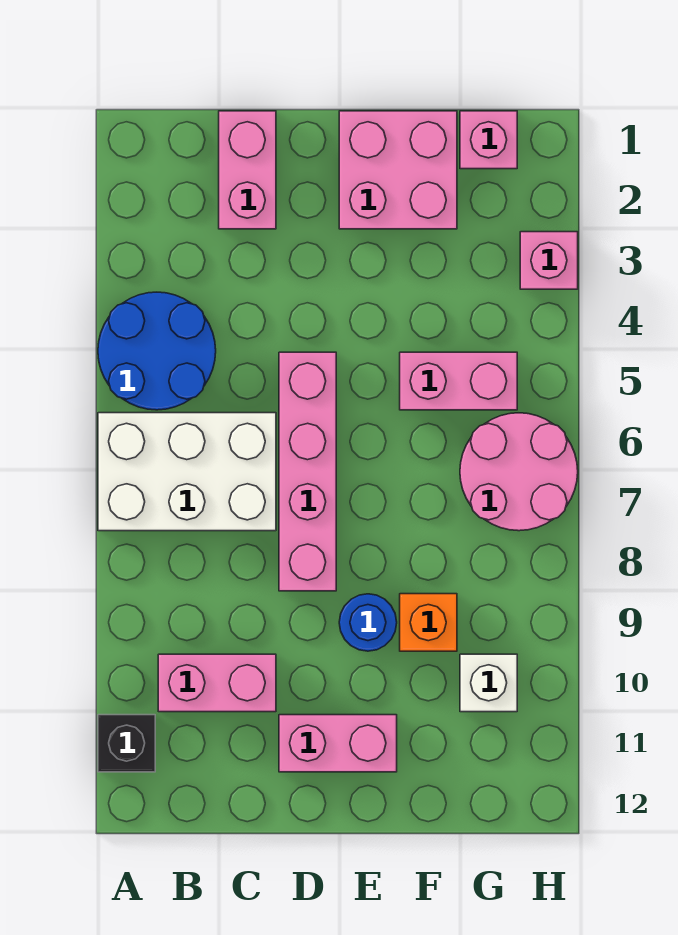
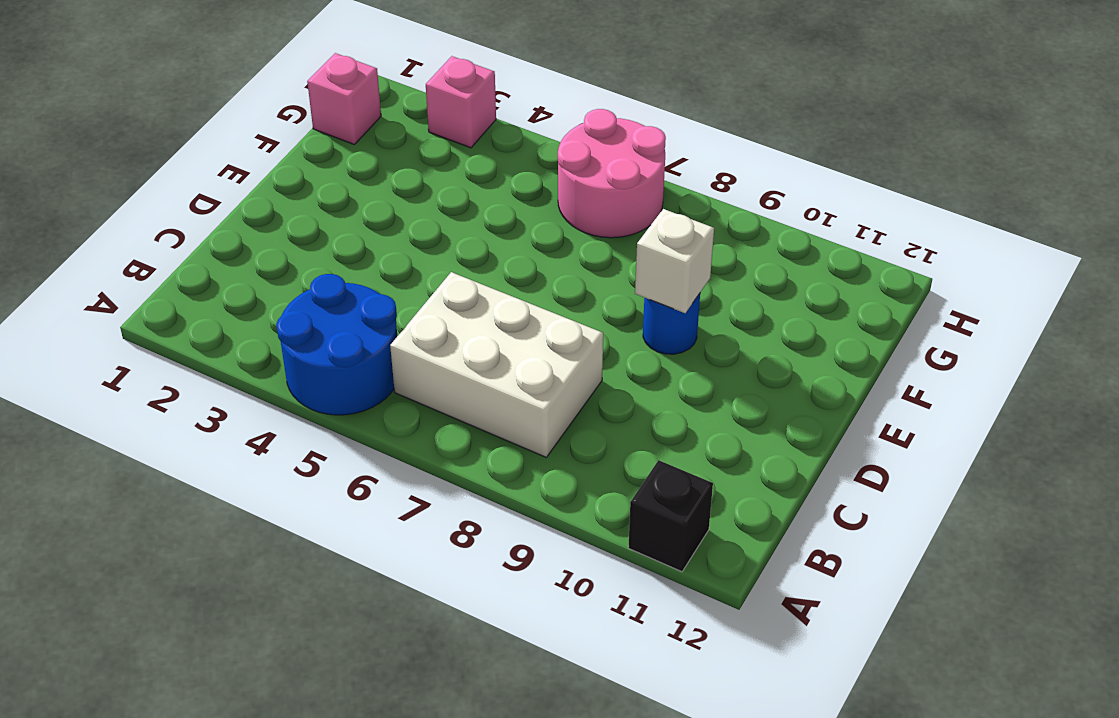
white 2x3 brick [390,272,603,457] -> white 2x3 brick turned to [98,413,276,531]
white 1x1 brick [635,209,714,313] -> white 1x1 brick moved to [460,654,517,712]
none -> pink 1x2 brick [158,654,276,712]
none -> pink 1x2 brick [219,111,276,229]
none -> pink 1x4 brick [279,352,336,591]

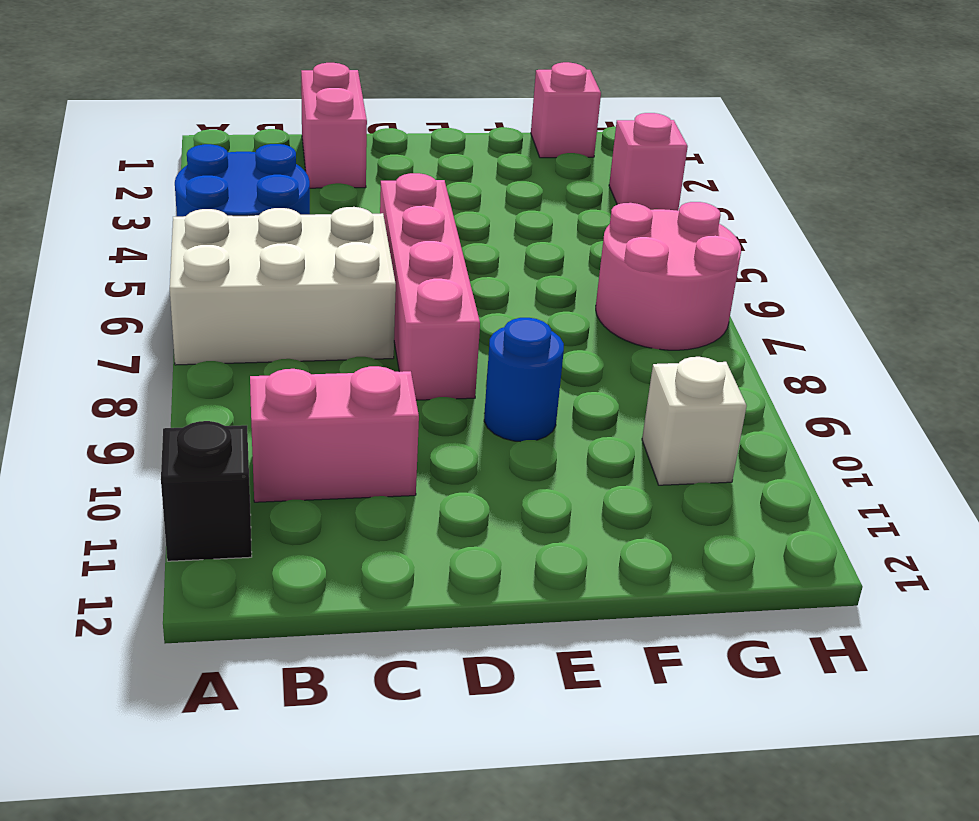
none -> pink 1x2 brick [279,715,397,772]
none -> pink 2x2 brick [339,111,457,229]
none -> pink 1x2 brick [400,352,517,410]

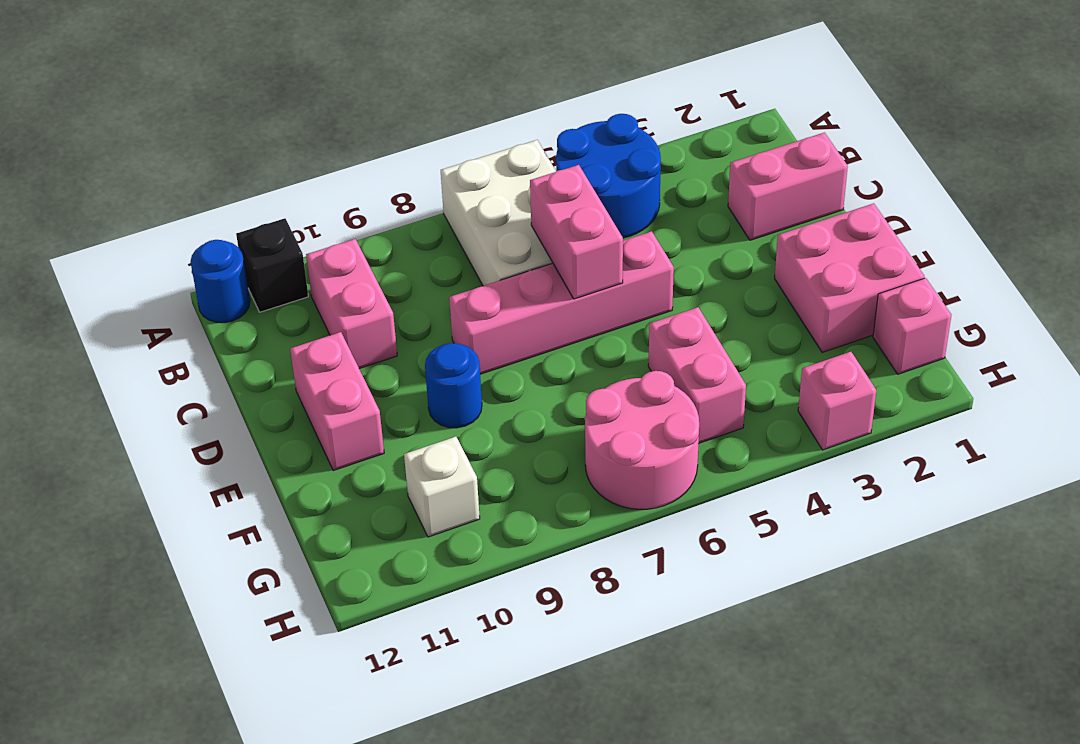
blue 1x1 round brick [190,240,250,323] -> none
pink 1x2 brick [530,165,623,299] -> none
none -> orange 1x1 brick [400,594,457,651]

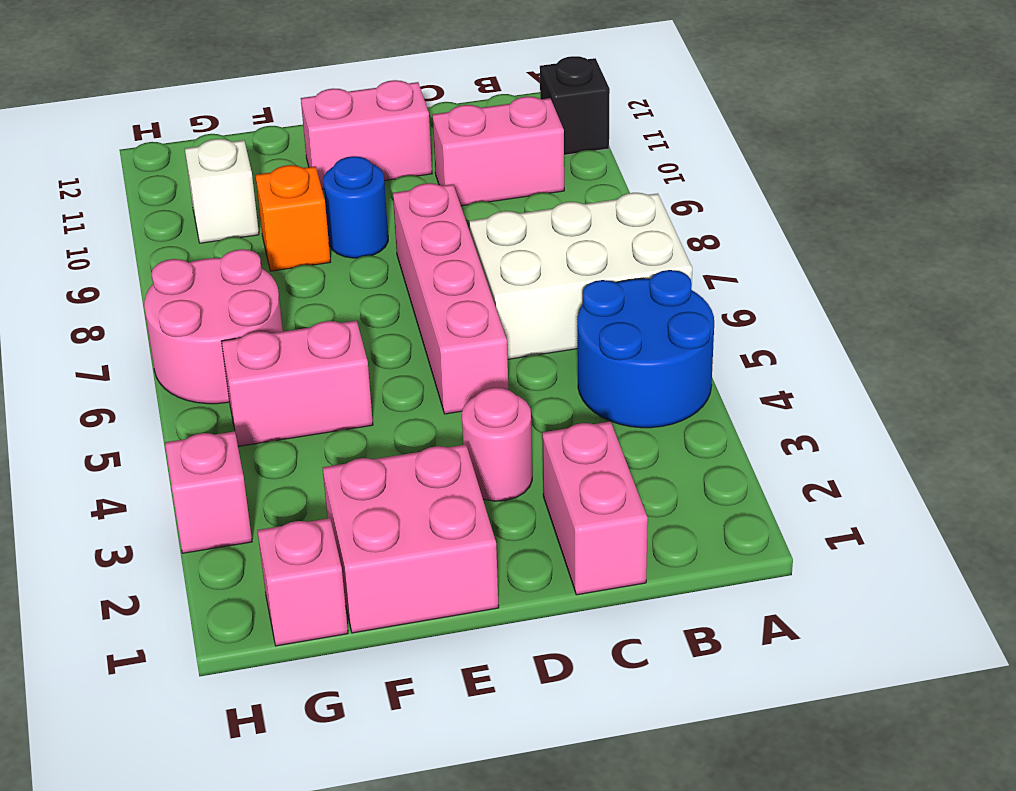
pink 1x1 round brick [462,388,532,501] -> none

